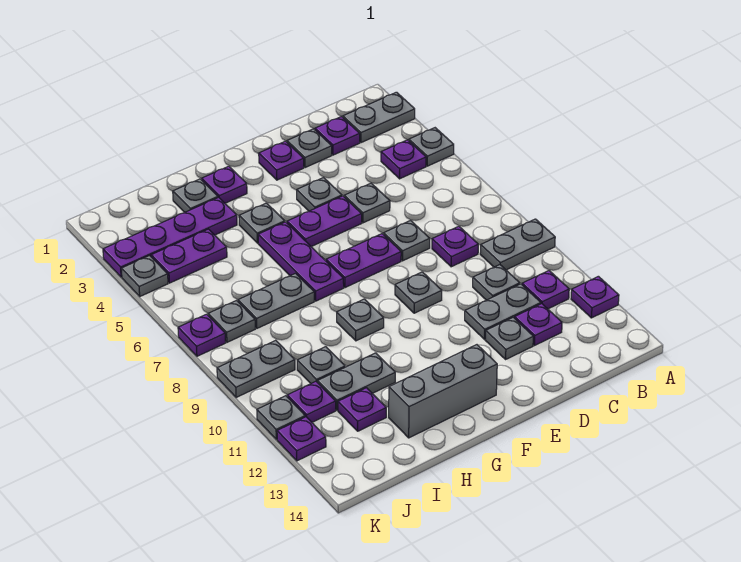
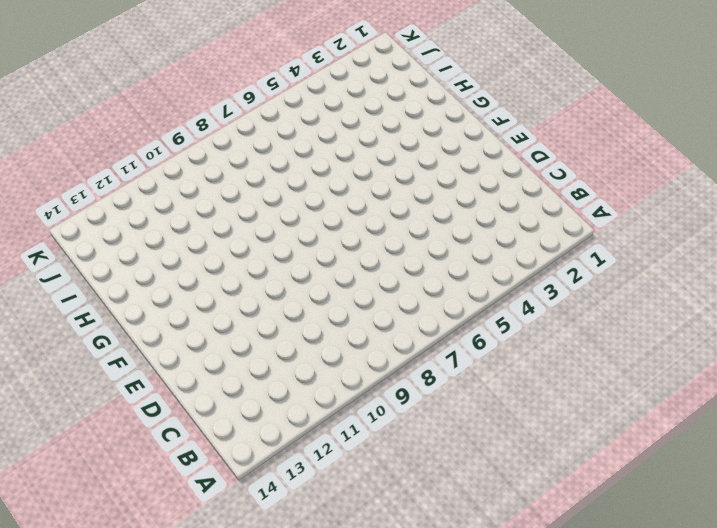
none -> grey 1x2 plate [343,92,415,143]
none -> grey 1x1 plate [409,128,454,166]
none -> grey 1x2 plate [480,219,555,270]
none -> purple 1x1 plate [571,276,619,318]

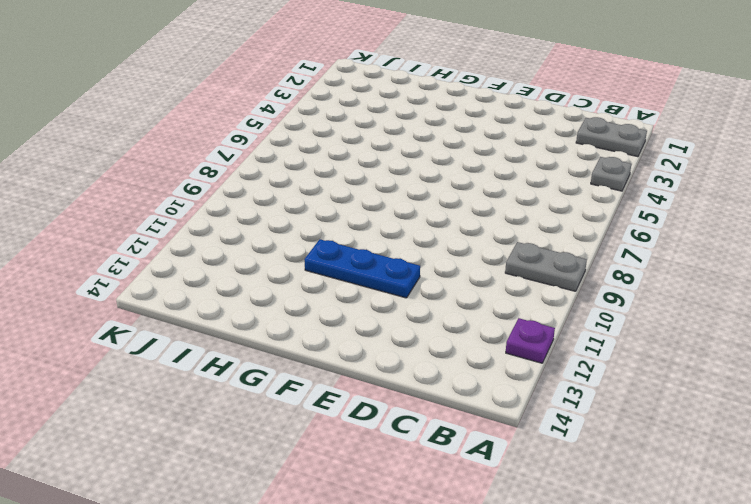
blue 1x3 plate [304,239,420,298] -> none
none -> purple 1x1 plate [381,140,426,179]
none -> purple 1x1 plate [522,271,569,309]
none -> purple 1x1 plate [315,116,360,155]
none -> purple 1x1 plate [432,226,478,267]

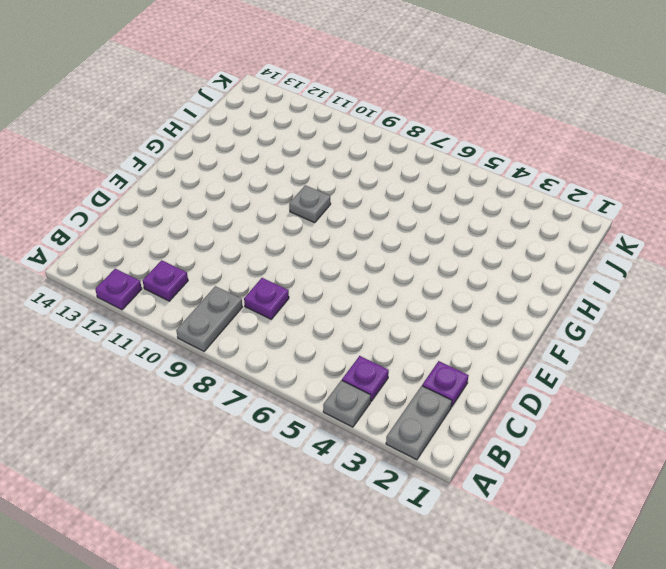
none -> grey 1x1 plate [473,265,520,300]
none -> grey 1x2 plate [465,284,541,339]
none -> purple 1x1 plate [515,304,562,346]
none -> grey 1x1 plate [287,129,332,168]

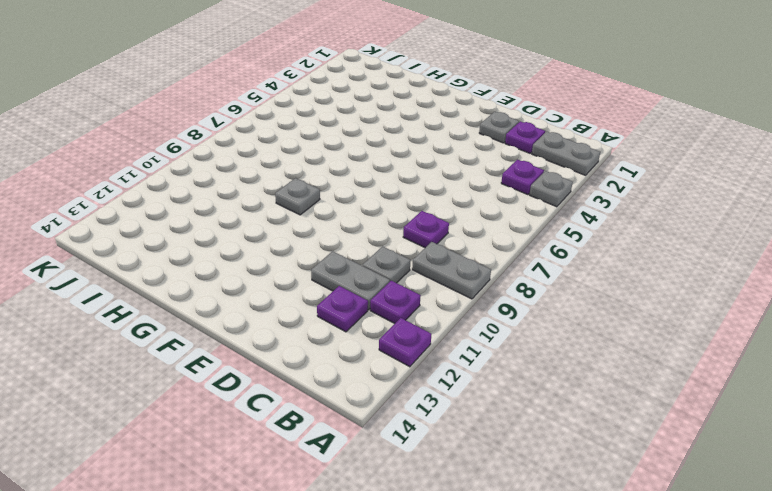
none -> grey 1x1 plate [344,183,390,223]
none -> grey 1x1 plate [384,221,430,261]
none -> grey 1x1 plate [485,317,533,359]
none -> purple 1x1 plate [259,141,304,180]

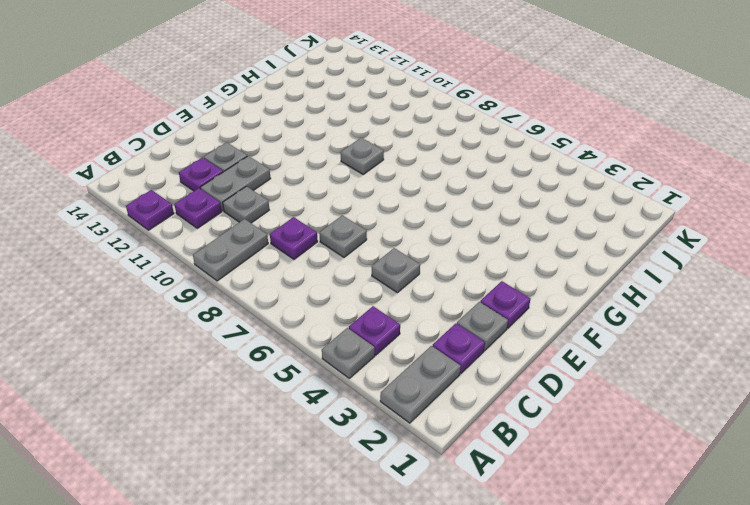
none -> grey 1x1 plate [297,178,342,211]
none -> purple 1x2 plate [287,196,362,247]
none -> purple 1x2 plate [326,234,401,288]
none -> grey 1x1 plate [395,272,442,313]

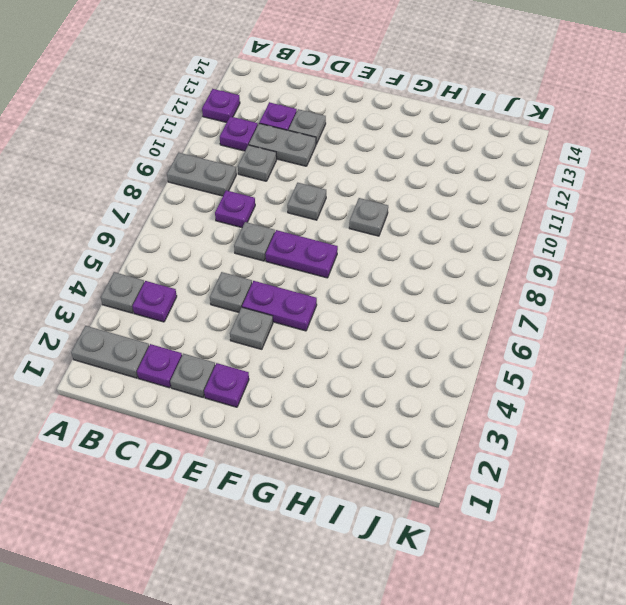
none -> grey 1x3 brick [389,345,497,438]
none -> purple 1x1 plate [202,166,247,203]
none -> grey 1x1 plate [239,203,285,243]
none -> purple 1x3 plate [258,222,344,301]

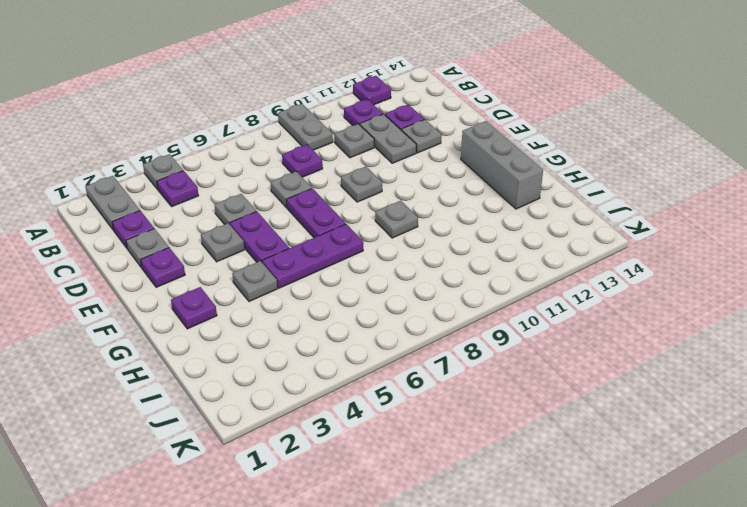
none -> grey 1x1 plate [173,179,218,212]
none -> purple 1x4 plate [103,197,237,277]
none -> grey 1x2 plate [238,273,314,328]
none -> grey 1x2 plate [317,353,395,410]

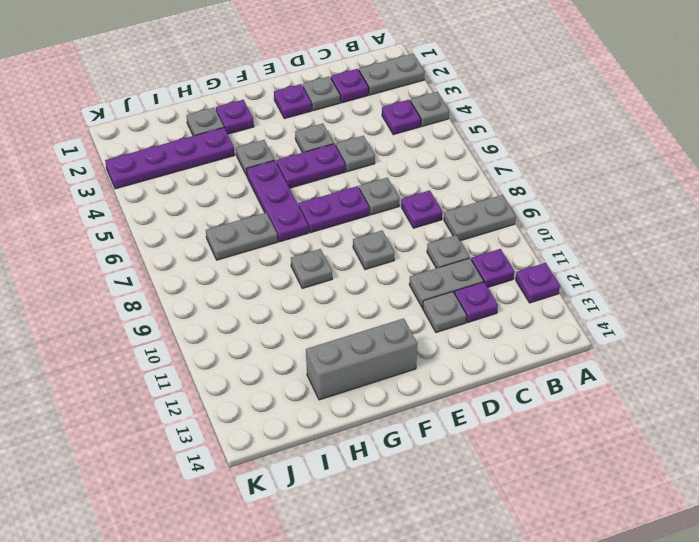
none -> grey 1x2 plate [317,353,395,410]
none -> purple 1x2 plate [151,229,227,283]
none -> grey 1x1 plate [297,347,345,383]
none -> purple 1x1 plate [338,388,386,431]

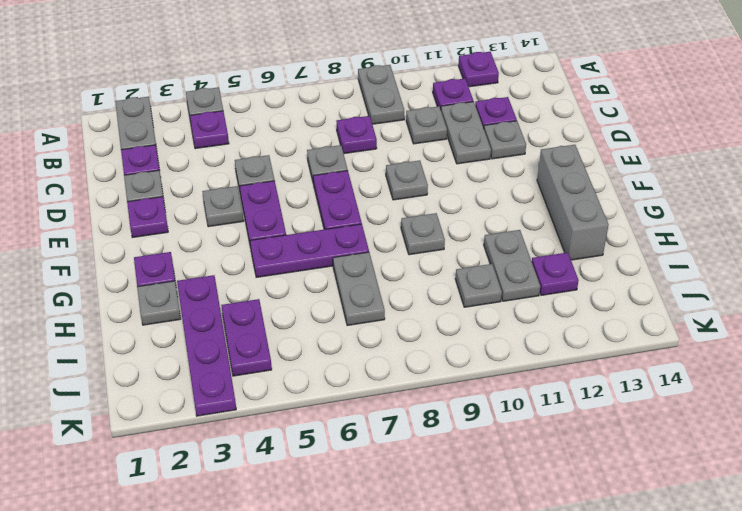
none -> grey 1x1 plate [239,203,285,243]
none -> grey 1x1 plate [208,301,255,342]
none -> grey 1x2 plate [217,340,295,398]
none -> purple 1x1 plate [287,381,336,422]

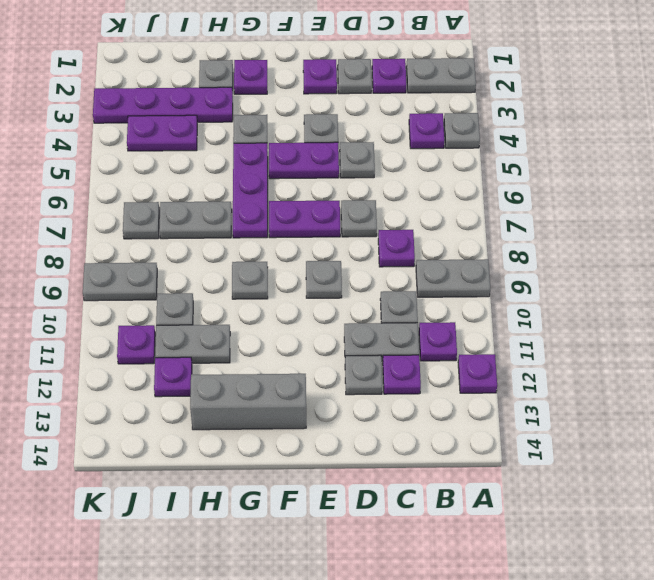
none -> grey 1x1 plate [121,256,168,296]
none -> purple 1x1 plate [178,314,226,356]
none -> grey 1x1 plate [257,396,305,439]
none -> purple 1x1 plate [277,417,326,461]

